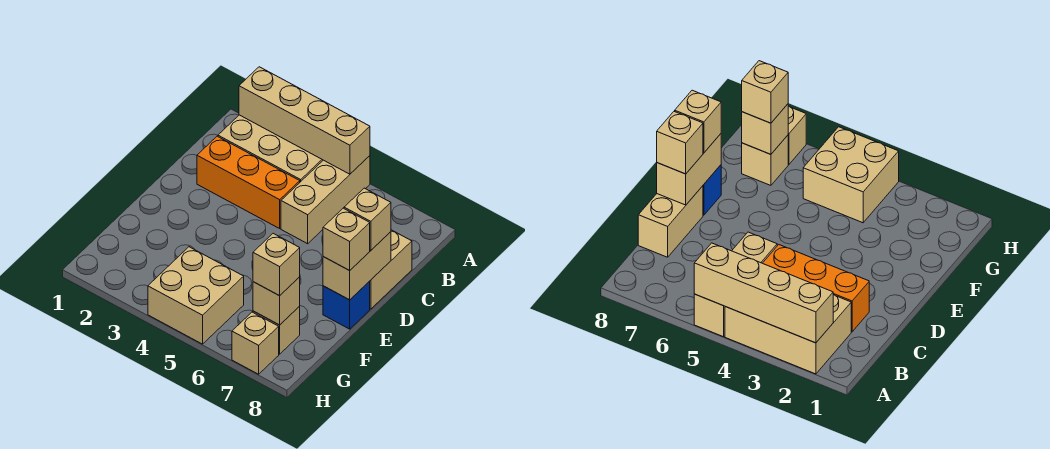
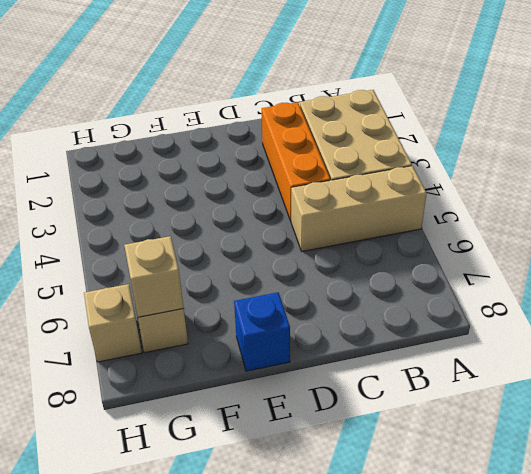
none -> tan 1x2 brick [370,230,412,309]
none -> tan 2x2 brick [148,247,244,344]
none -> tan 1x4 brick [239,67,370,174]

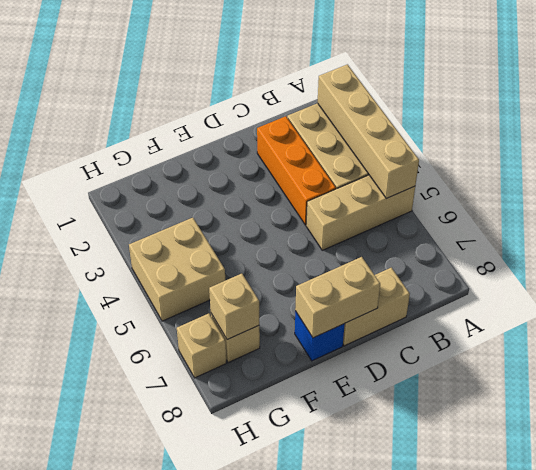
none -> tan 1x1 brick [344,188,391,250]
none -> tan 1x1 brick [323,208,370,270]
none -> tan 1x1 brick [253,233,300,296]

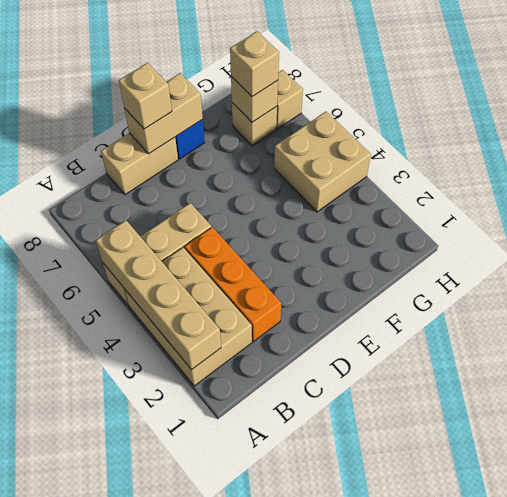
none -> tan 1x1 brick [323,208,370,270]

